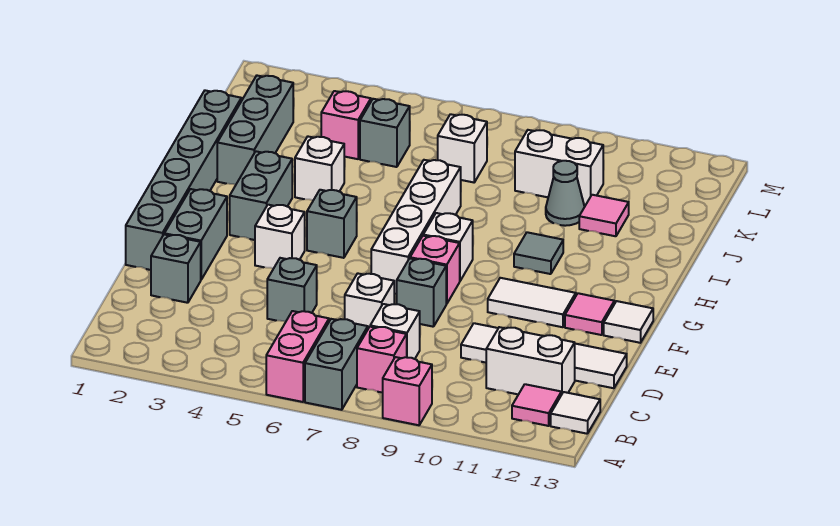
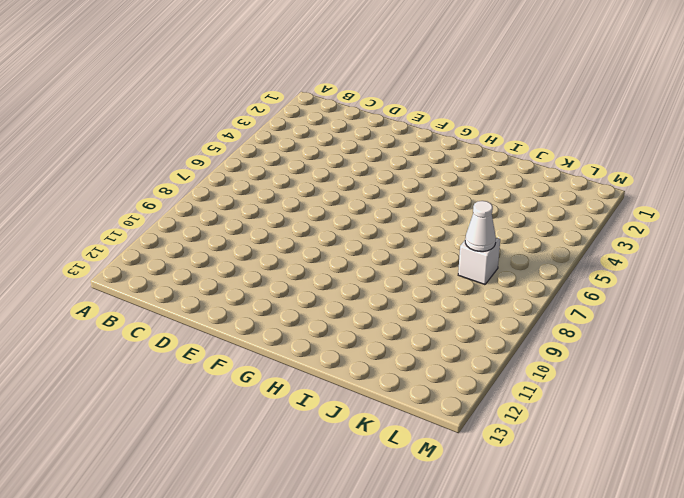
white 1x1 cone [465,201,496,252] -> none
none -> pink 1x2 brick [266,311,329,402]
none -> grey 1x2 brick [305,319,368,410]
none -> pink 1x1 brick [383,357,432,425]
none -> pink 1x1 brick [357,327,407,393]

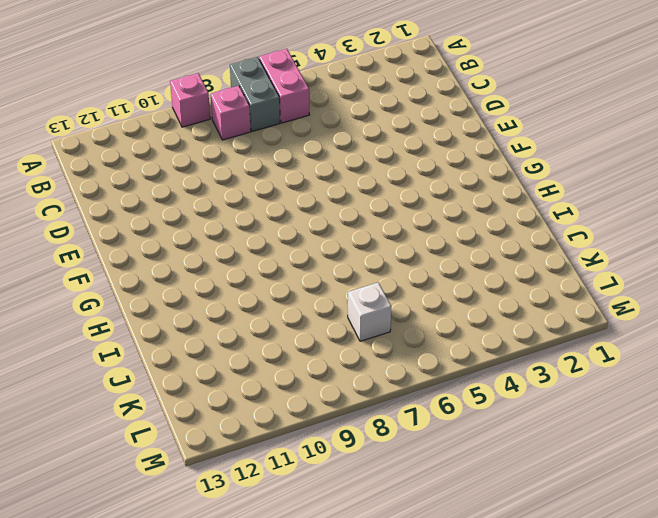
none -> pink 1x1 tile [512,384,561,426]
none -> white 1x1 tile [551,392,600,434]
none -> white 1x1 brick [370,304,420,359]
none -> white 1x2 brick [486,327,575,395]

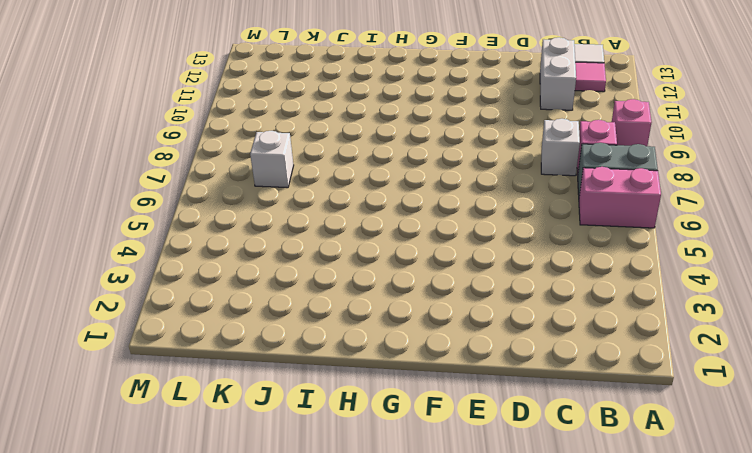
none -> grey 1x1 brick [151,235,201,303]
none -> grey 1x1 brick [267,258,317,322]
none -> white 1x1 brick [345,273,394,328]
none -> white 1x4 tile [461,323,627,388]

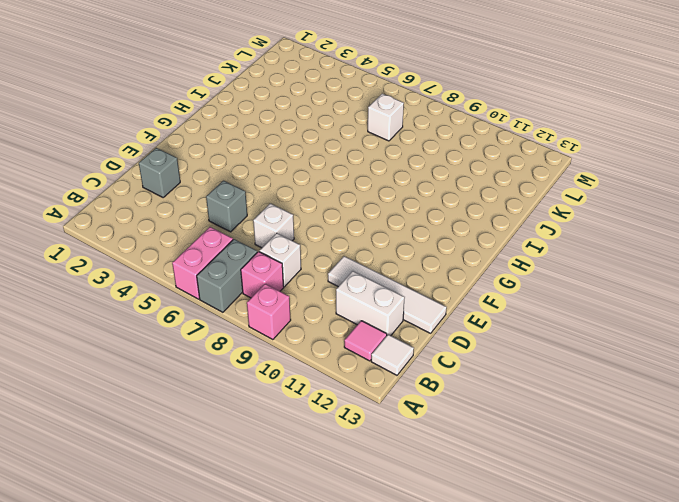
none -> grey 1x6 brick [126,90,241,270]
none -> grey 1x2 brick [164,189,227,279]
none -> grey 1x1 brick [397,258,446,327]
none -> white 1x1 brick [255,205,305,269]

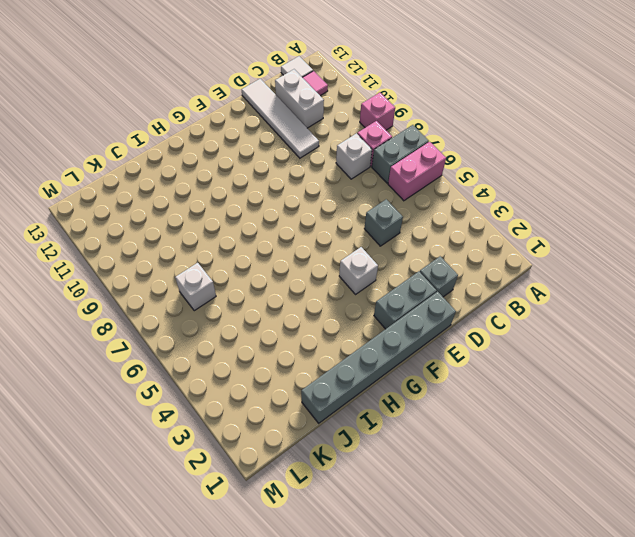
none -> white 1x1 brick [345,273,394,328]
none -> grey 1x1 brick [397,258,446,327]
none -> white 1x4 brick [371,160,461,294]
none -> pink 1x1 brick [410,236,460,304]

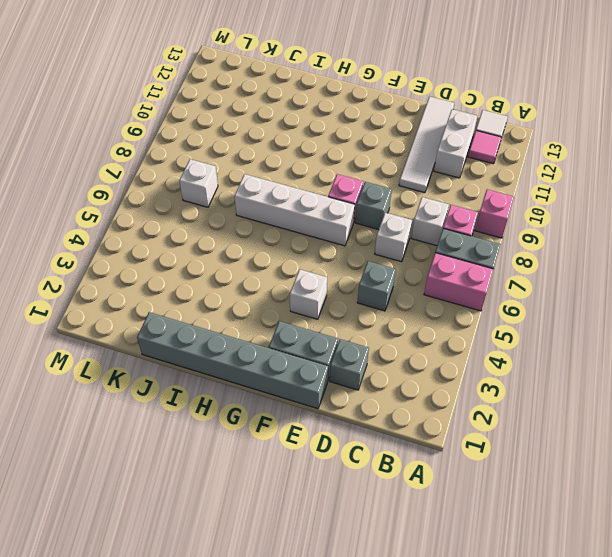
none -> white 1x2 tile [488,278,576,327]
none -> pink 1x1 tile [565,293,614,335]
none -> white 1x1 tile [604,301,653,343]
none -> grey 1x2 brick [230,151,292,240]

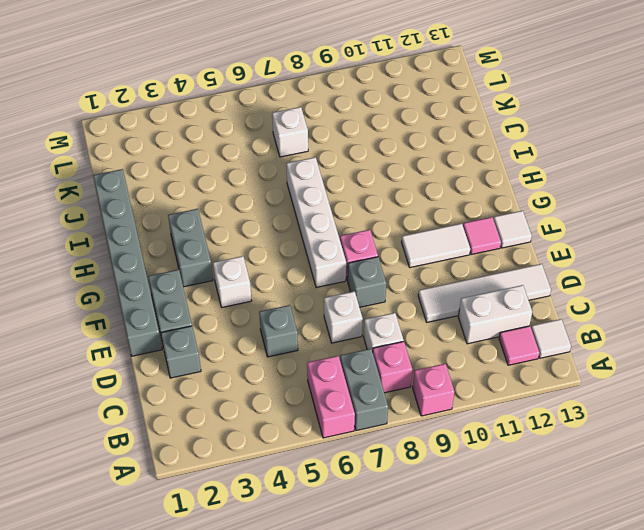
none -> grey 1x1 brick [307,190,357,258]
none -> white 1x1 brick [423,213,473,281]
none -> grey 1x1 tile [514,232,563,274]
none -> grey 1x3 brick [217,76,293,185]

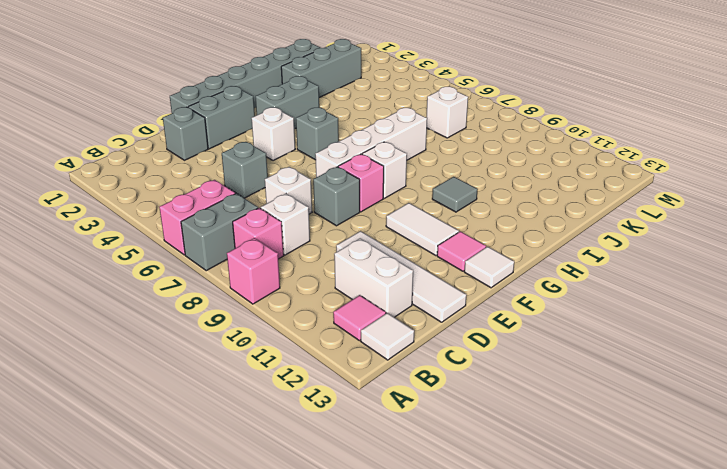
none -> white 1x1 brick [295,137,344,200]
none -> grey 1x1 cone [546,161,584,226]
none -> pink 1x1 tile [579,195,629,236]
none -> pink 1x1 brick [321,91,371,159]

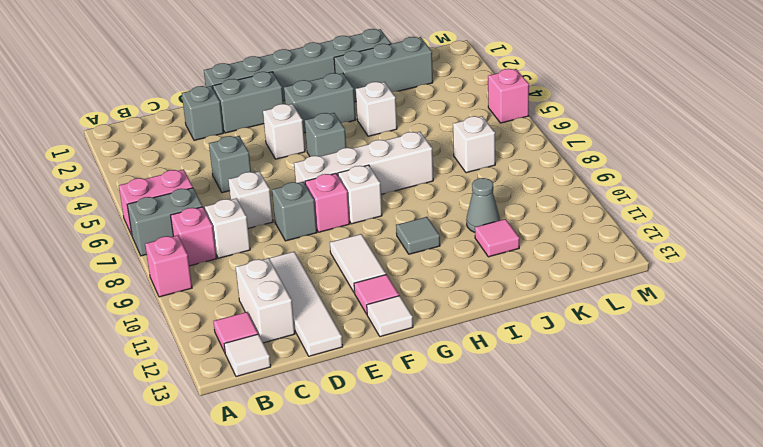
pink 1x1 brick [488,69,529,123] -> pink 1x1 brick moved to [321,91,371,159]
none -> grey 1x1 brick [360,99,410,167]
none -> white 1x2 brick [515,130,603,205]

